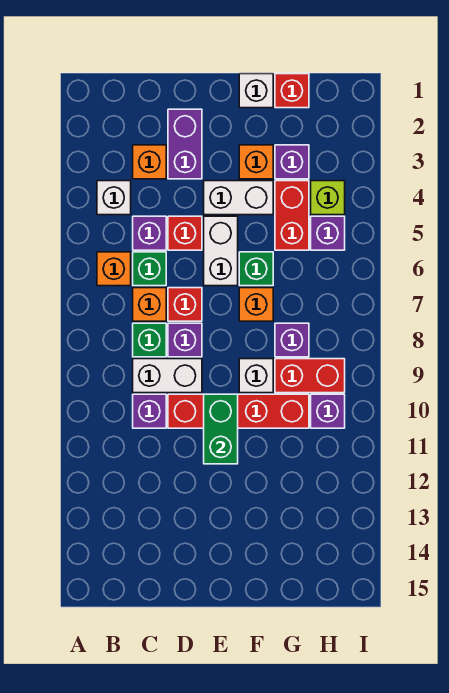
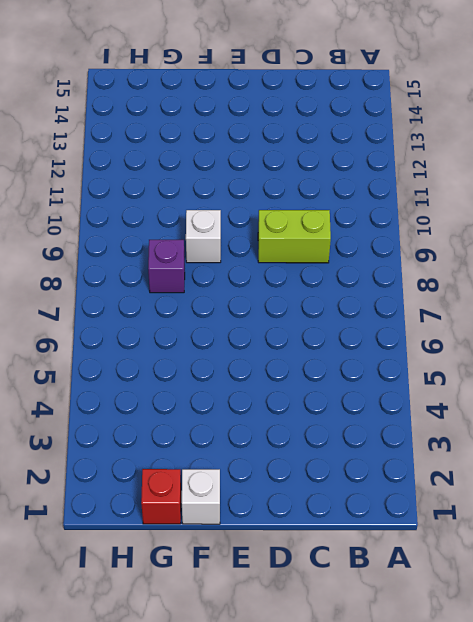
lime 1x2 brick [258,210,331,263] -> white 1x2 brick [133,359,202,393]
none -> white 1x1 brick [97,181,131,215]
none -> orange 1x1 brick [97,252,131,286]
none -> orange 1x1 brick [133,145,166,179]
none -> purple 1x1 brick [133,216,166,250]

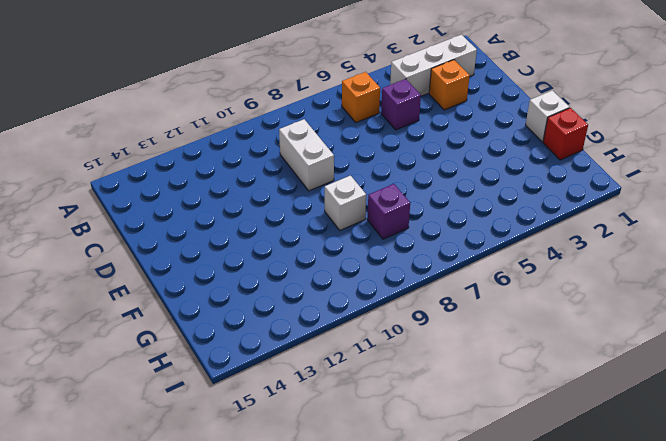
white 1x3 brick [390,35,477,96] -> white 1x1 brick [97,181,131,215]
none -> green 1x1 brick [133,252,166,286]
none -> orange 1x1 brick [133,288,166,321]
none -> green 1x1 brick [133,323,166,357]
none -> purple 1x1 brick [133,394,166,428]

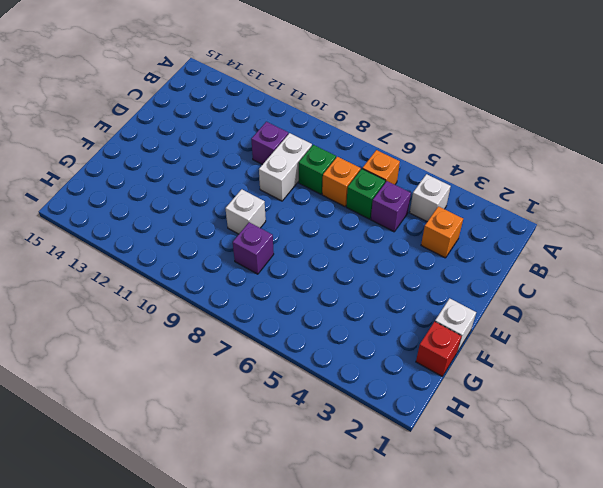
none -> purple 1x2 brick [168,109,202,179]
none -> red 1x1 brick [168,216,202,250]
none -> red 1x1 brick [168,288,202,321]
none -> purple 1x1 brick [168,323,202,357]

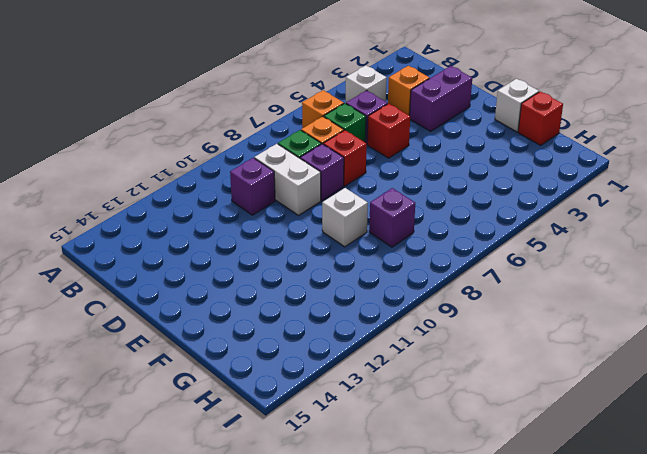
none -> red 1x4 brick [168,394,309,428]
none -> white 1x2 brick [204,181,273,215]
none -> white 1x2 brick [204,216,238,286]
none -> orange 1x1 brick [239,145,273,179]

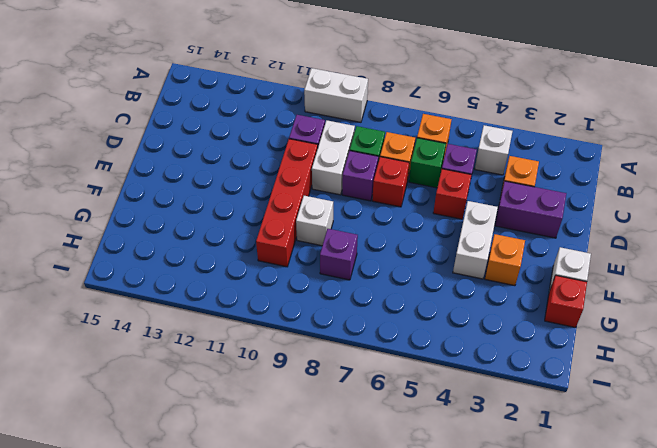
white 1x2 brick [304,68,368,122] -> white 1x2 brick moved to [204,216,238,286]
none -> green 1x1 brick [239,252,273,286]
none -> orange 1x1 brick [239,288,273,321]
none -> purple 1x1 brick [275,145,309,179]
none -> red 1x2 brick [275,181,309,250]

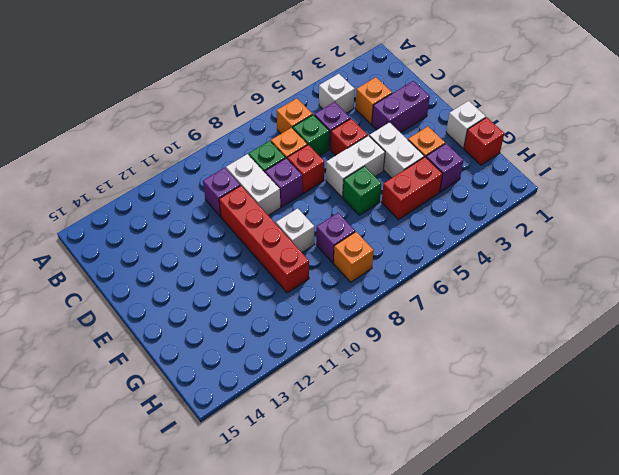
orange 1x1 brick [334,232,374,282] -> orange 1x1 brick moved to [239,288,273,321]
none -> red 1x2 brick [275,359,345,393]
none -> lime 1x1 brick [311,181,345,215]
none -> purple 1x1 brick [311,216,345,250]
none -> purple 1x1 brick [311,394,345,428]

